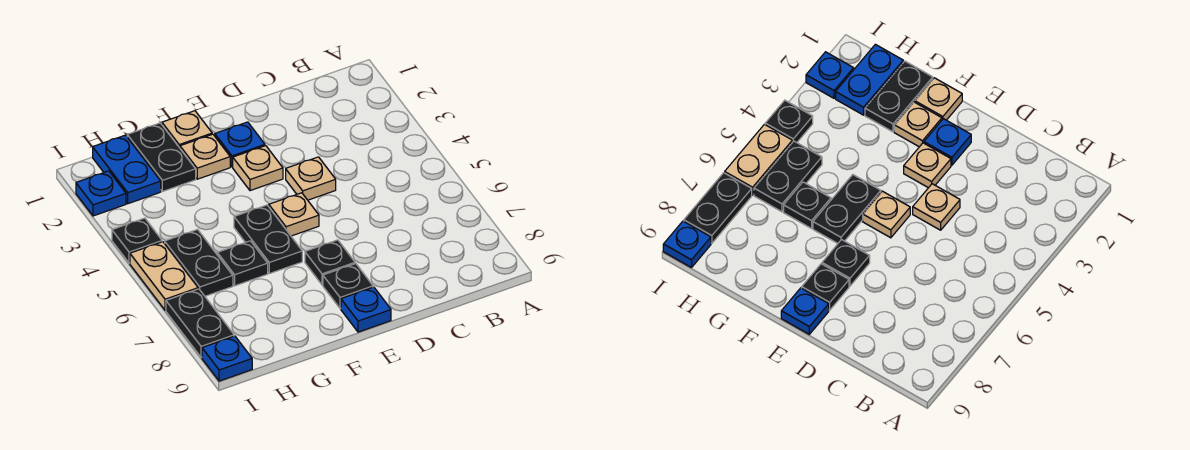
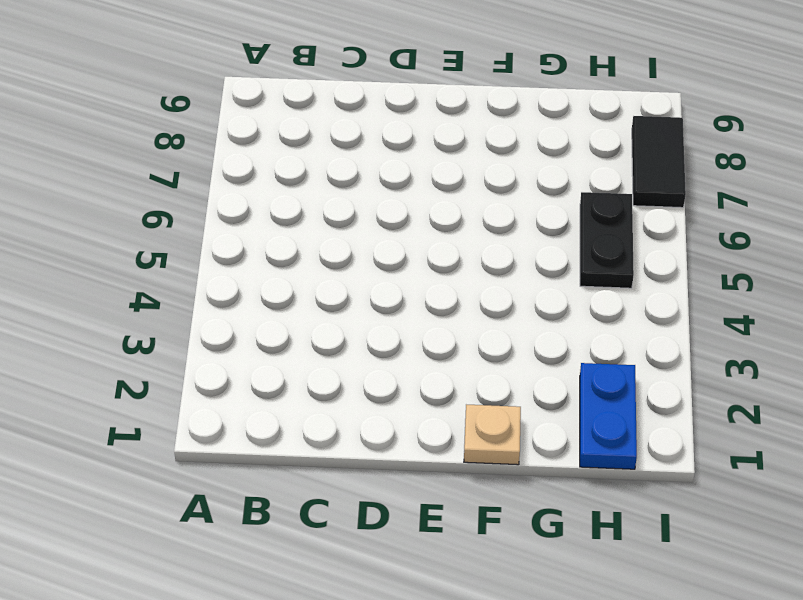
black 1x2 tile [632,116,686,208] -> black 1x2 plate [166,289,234,358]
none -> tan 1x1 plate [286,157,336,200]
none -> blue 1x1 plate [215,122,265,167]
none -> tan 1x1 plate [233,146,283,191]

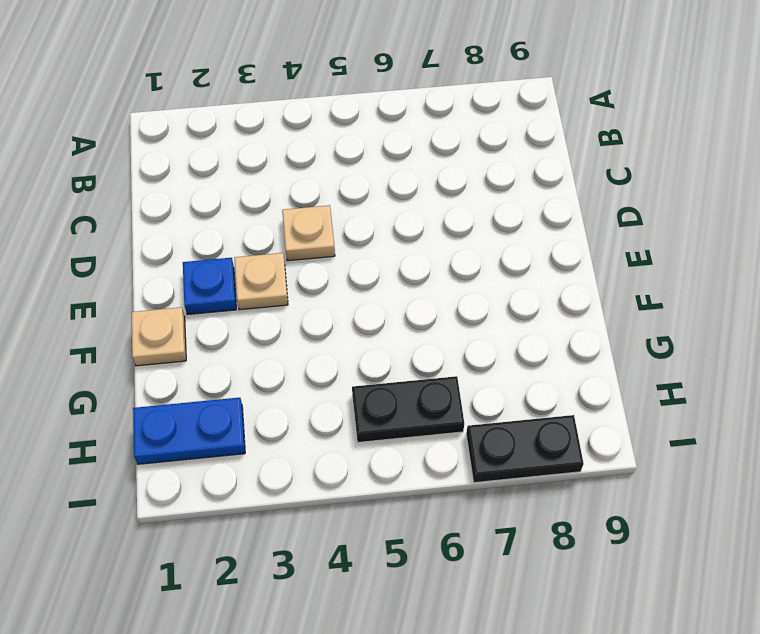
none -> tan 1x1 plate [269,193,319,236]
none -> black 1x1 plate [305,240,355,285]
none -> black 1x1 plate [323,264,373,309]

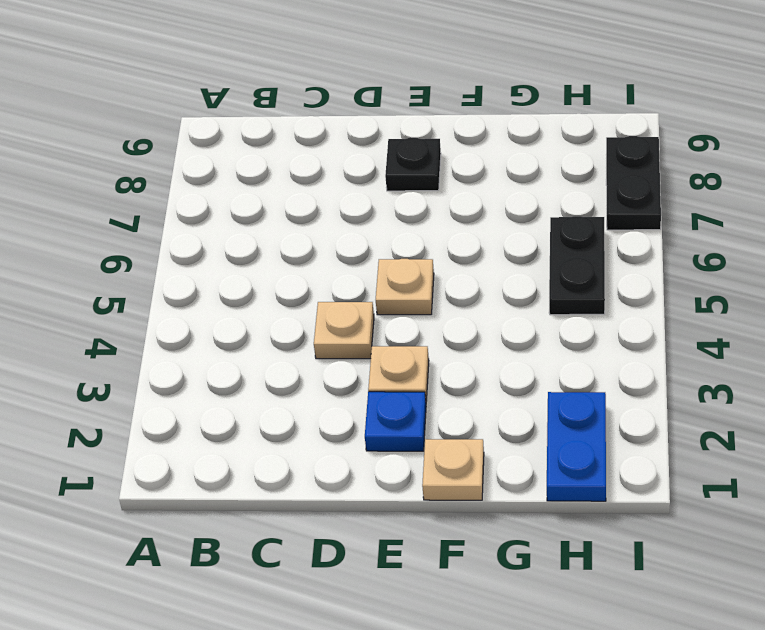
none -> black 1x1 plate [305,240,355,285]
none -> blue 1x1 plate [341,287,391,332]
none -> tan 1x1 plate [180,134,230,179]

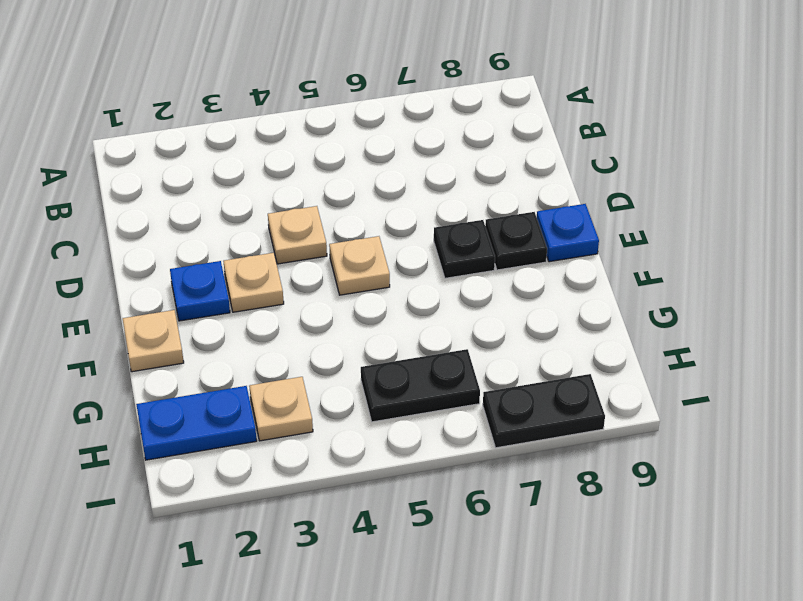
tan 1x1 plate [249,377,313,441] -> tan 1x1 plate moved to [180,134,230,179]
none -> black 1x2 plate [234,205,302,274]
none -> black 1x2 plate [127,123,196,192]
none -> black 1x1 plate [217,241,268,286]

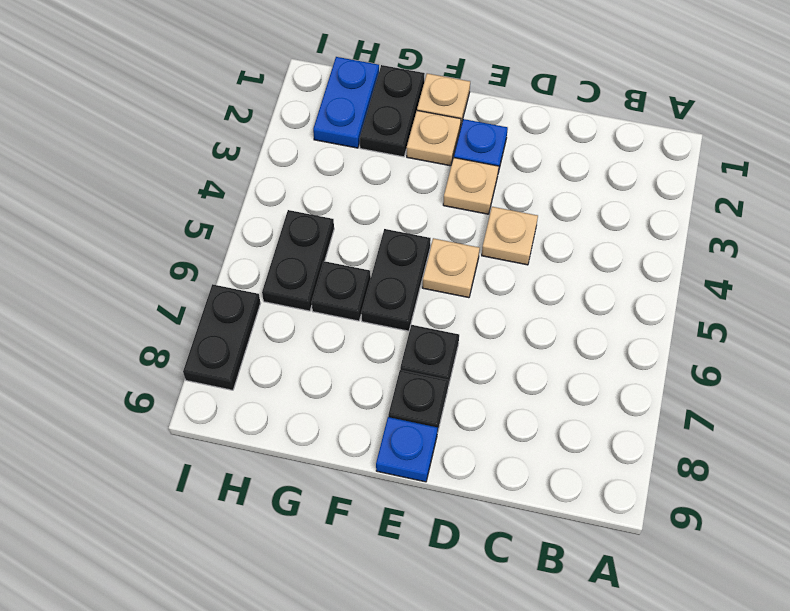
none -> blue 1x1 plate [76,171,126,216]
none -> black 1x1 plate [112,218,162,263]
none -> tan 1x2 plate [130,242,198,310]

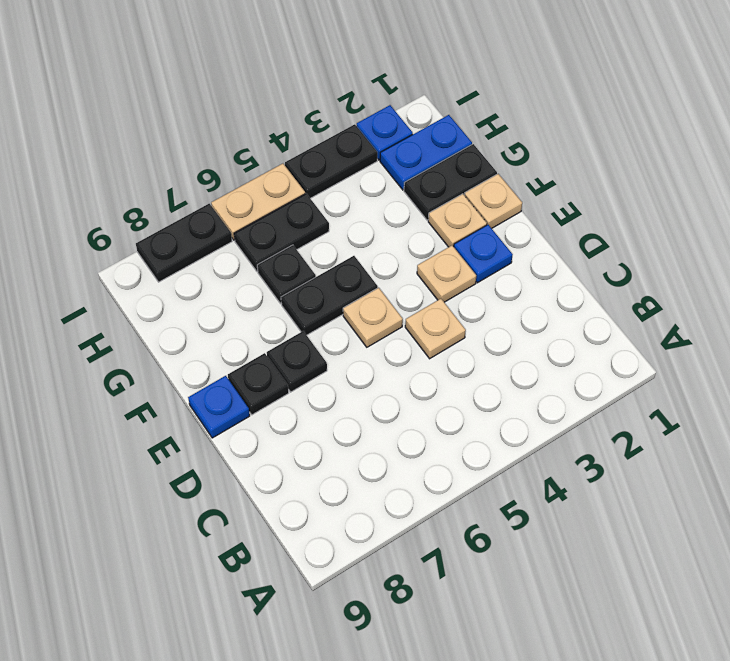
black 1x2 plate [285,124,377,198] -> black 1x1 plate [112,218,162,263]
none -> blue 1x1 plate [202,336,252,381]

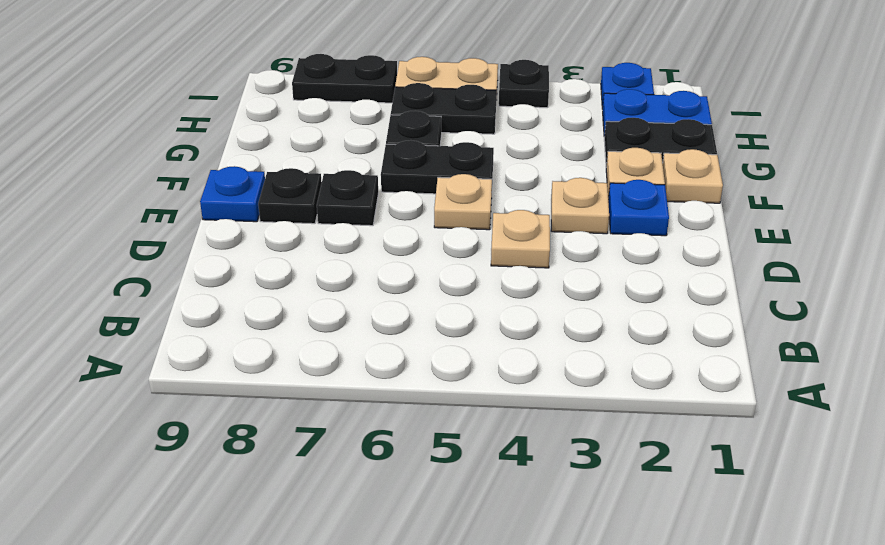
none -> blue 1x1 plate [202,336,252,381]

